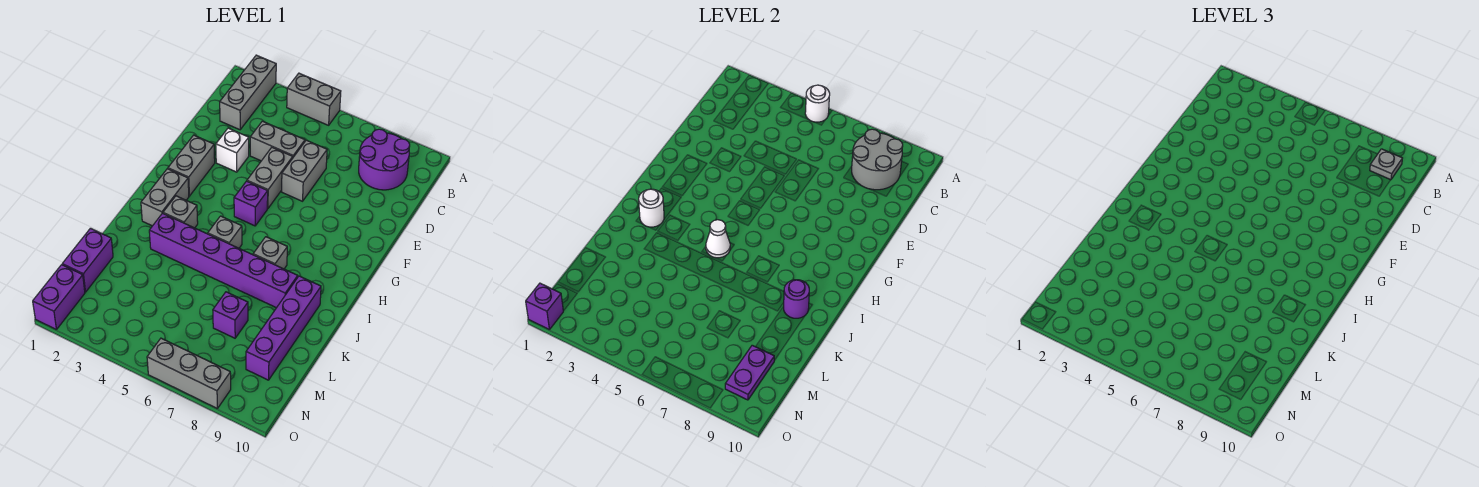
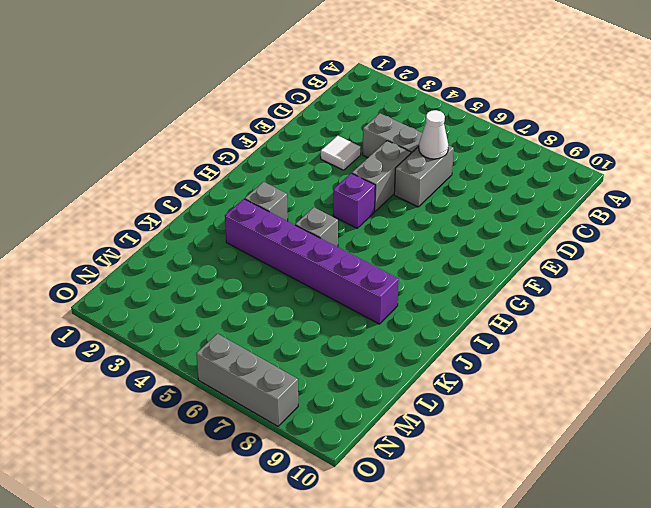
white 1x1 cone [419,110,448,159] -> white 1x1 cone moved to [706,220,730,258]
white 1x1 tile [321,136,361,170] -> white 1x1 brick [216,128,249,172]
none -> grey 1x3 brick [220,55,276,130]
none -> grey 1x2 brick [287,73,341,125]
none -> purple 2x2 round brick [359,129,410,190]

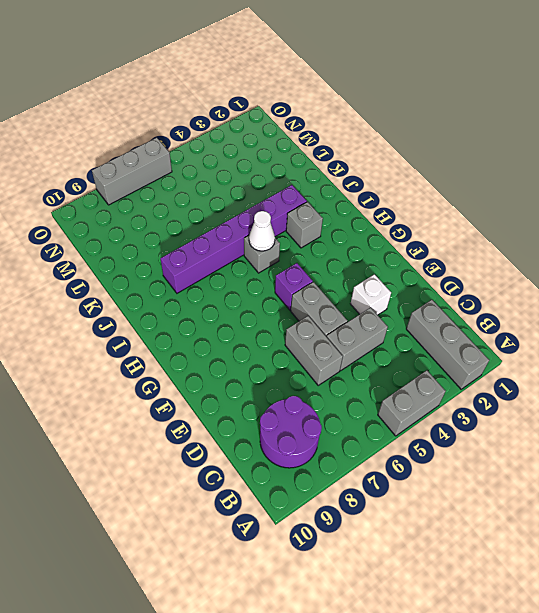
none -> grey 1x2 brick [168,135,215,196]
none -> grey 1x2 brick [141,169,189,226]
none -> grey 1x1 brick [253,237,287,269]

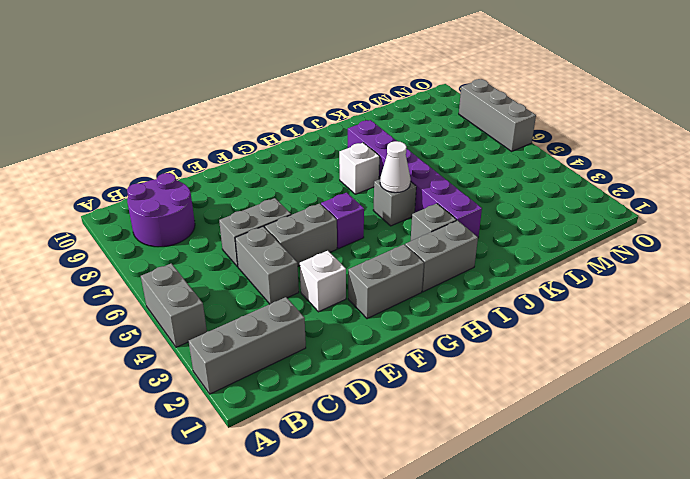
white 1x1 brick [339,143,380,194] -> grey 1x1 brick [253,237,287,269]
none -> purple 1x4 brick [246,276,321,380]
none -> purple 1x2 brick [62,228,113,292]
none -> purple 1x1 brick [213,292,248,338]

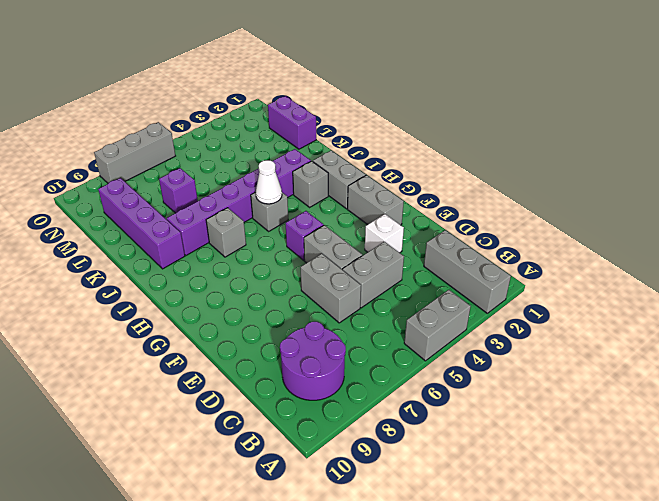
none -> purple 1x2 brick [33,265,85,329]
none -> white 1x1 round brick [805,85,830,122]
none -> grey 2x2 round brick [852,129,903,190]

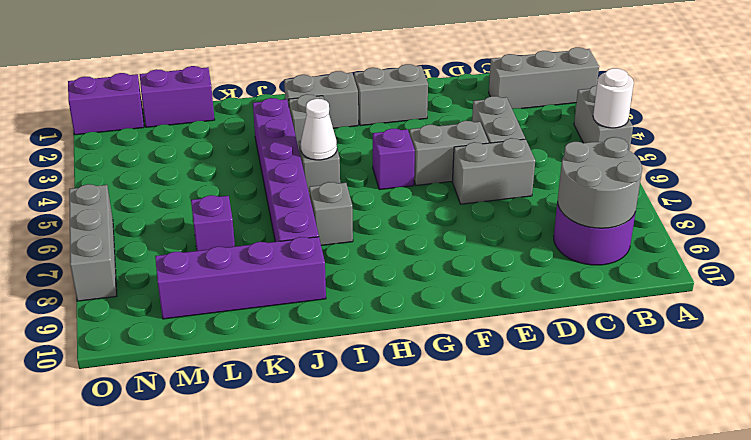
none -> white 1x1 brick [216,128,249,172]
none -> white 1x1 round brick [639,189,664,227]
none -> purple 1x1 round brick [784,280,809,318]

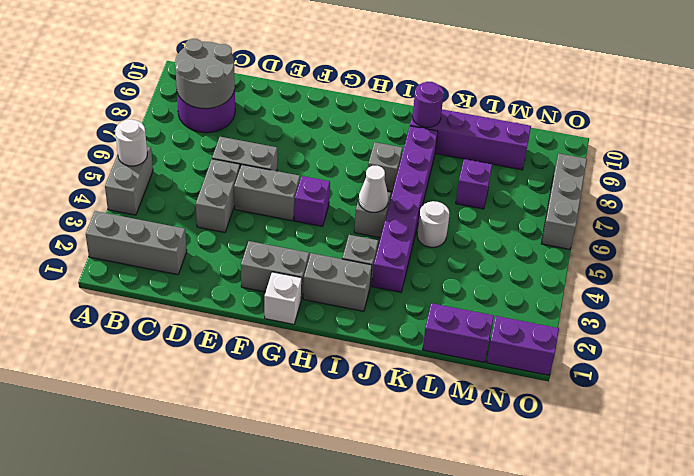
white 1x1 brick [264,272,302,324] -> white 1x1 brick moved to [216,128,249,172]
white 1x1 round brick [417,201,449,247] -> white 1x1 round brick moved to [639,189,664,227]
none -> purple 1x2 plate [725,345,774,400]
none -> purple 1x1 brick [526,283,563,329]
none -> grey 1x1 plate [1370,149,1402,180]

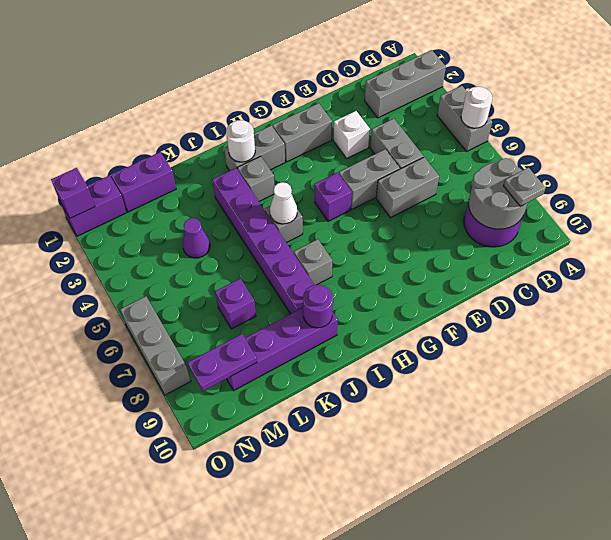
purple 1x1 cone [183,218,210,258] -> none

